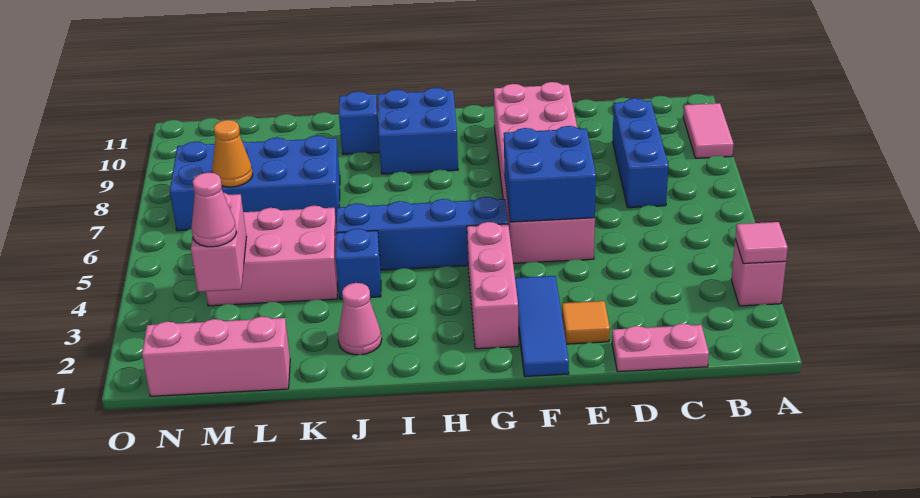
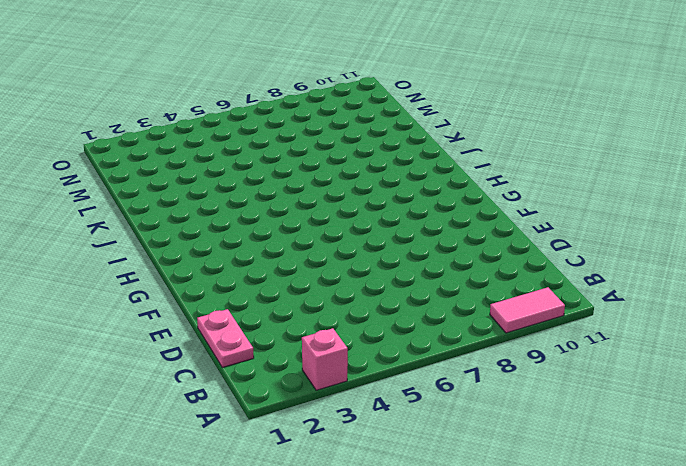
none -> blue 1x3 brick [612,98,668,208]
none -> orange 1x1 tile [562,301,610,344]
none -> pink 2x6 brick [494,82,595,263]

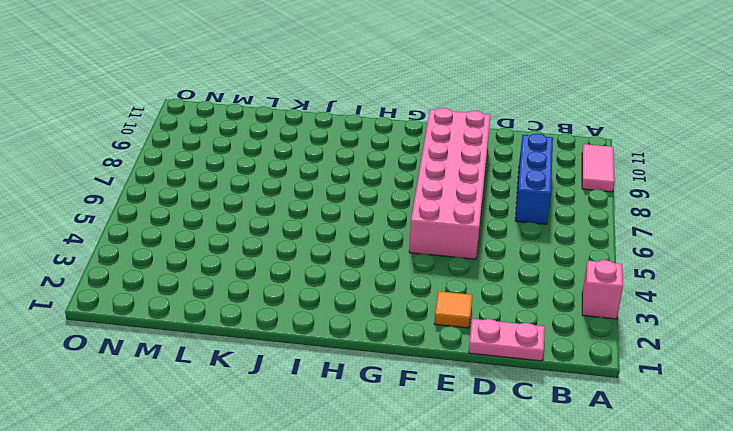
none -> blue 1x3 tile [515,276,569,377]
none -> pink 1x3 brick [467,222,519,349]
none -> blue 1x4 brick [336,197,508,270]

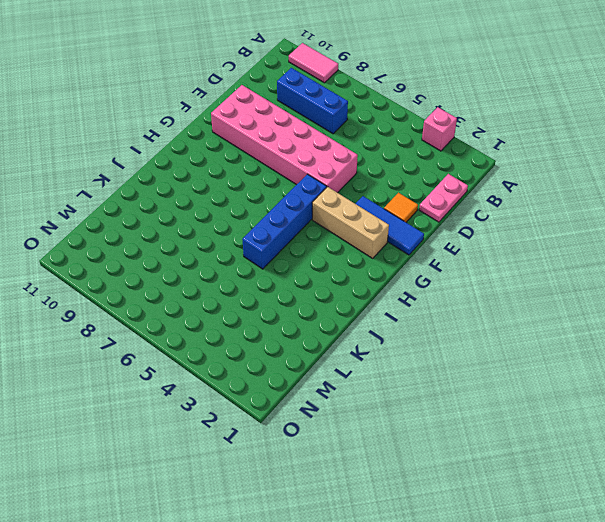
tan 1x3 brick [312,187,389,258] -> pink 1x3 brick [467,222,519,349]
none -> blue 2x2 brick [378,88,458,174]
none -> pink 1x1 cone [338,283,382,355]
none -> blue 1x1 brick [336,229,381,299]

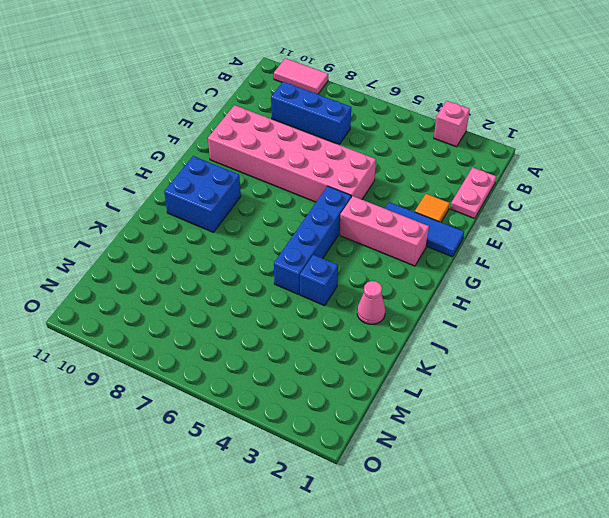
none -> blue 1x1 brick [339,91,379,154]
none -> pink 2x3 brick [206,206,338,306]
none -> blue 2x4 brick [170,136,340,231]

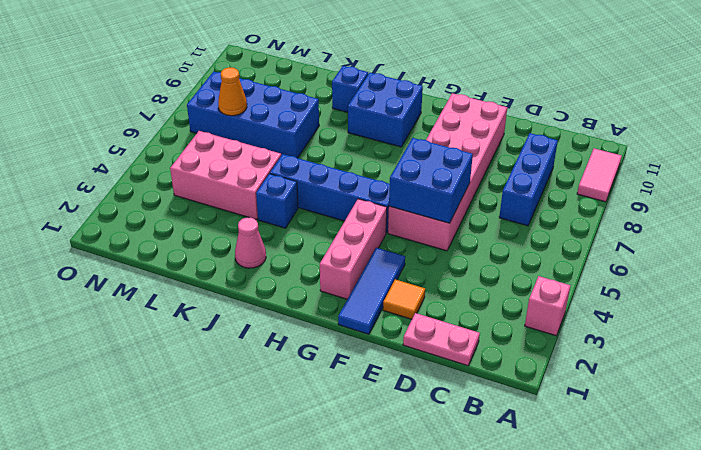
none -> pink 1x3 brick [142,317,290,396]
none -> pink 1x1 tile [735,222,788,264]
none -> pink 1x2 brick [191,193,247,292]

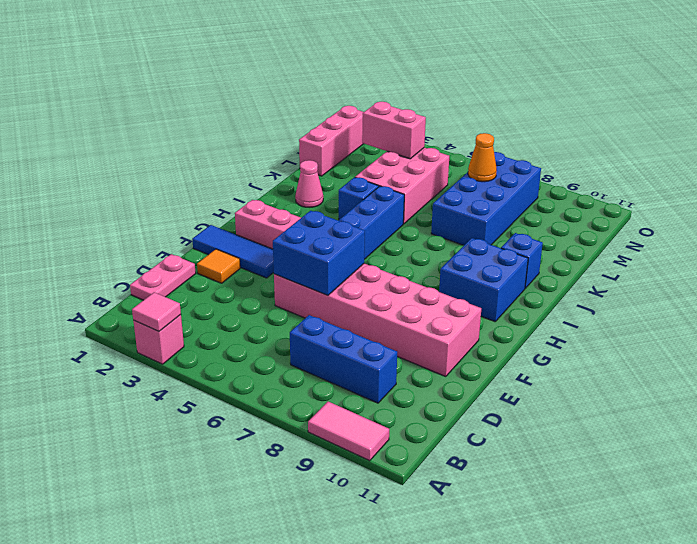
none -> pink 1x1 cone [191,173,237,247]

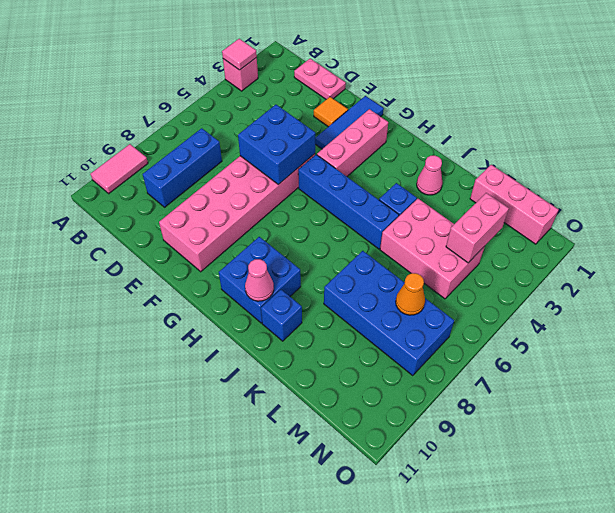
pink 1x1 cone [245,259,274,301] -> pink 1x1 cone moved to [191,173,237,247]

